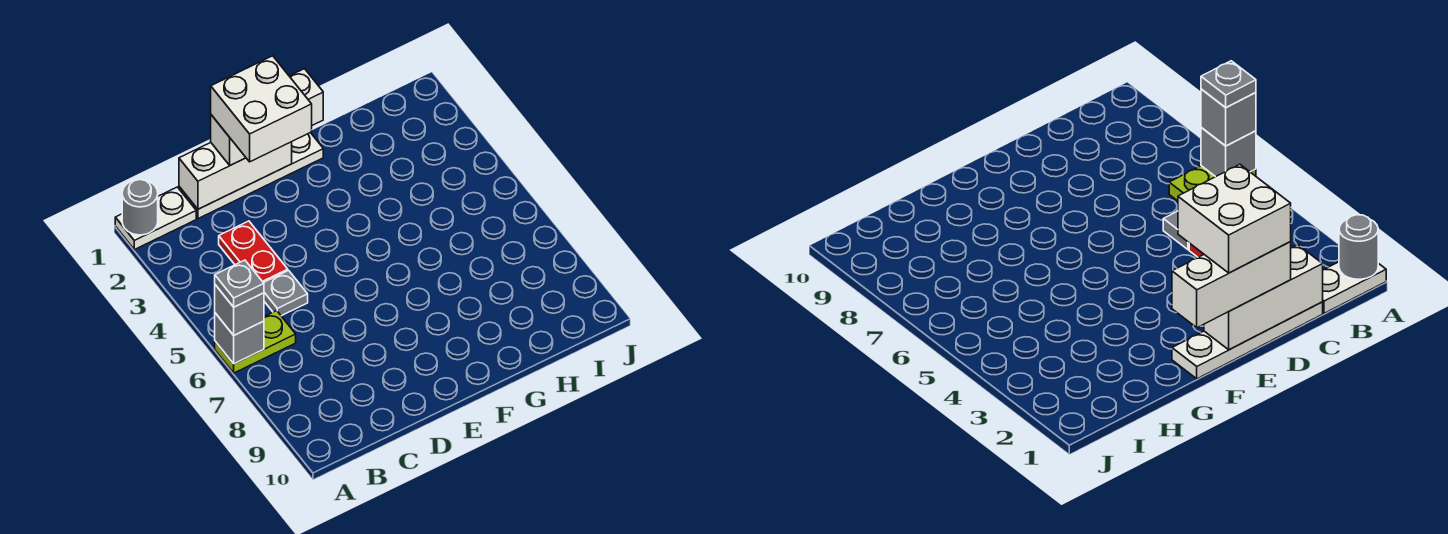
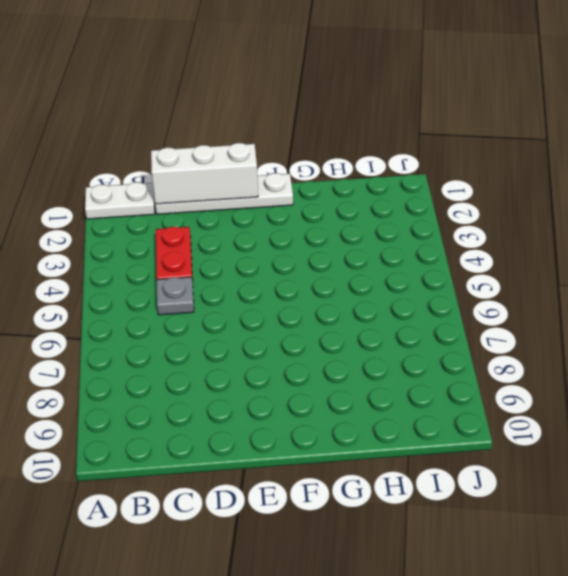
none -> lime 1x2 plate [215,311,296,373]
none -> grey 1x1 round brick [122,179,158,235]
none -> grey 1x1 brick [215,313,264,364]

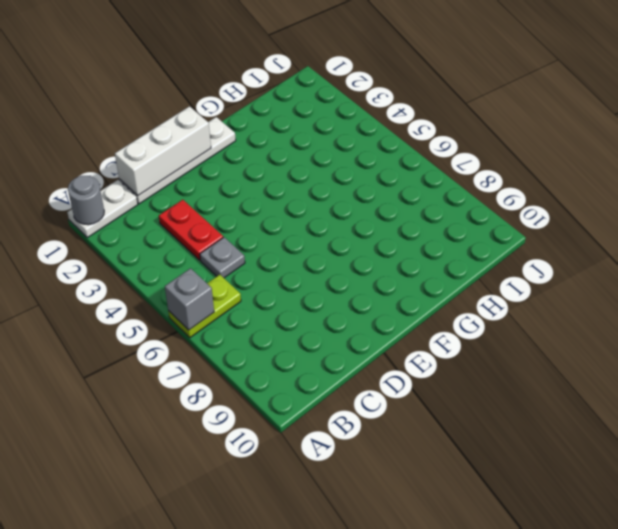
none -> grey 1x1 brick [215,285,264,335]
none -> white 1x3 brick [211,69,323,165]
none -> grey 1x1 plate [215,260,264,307]

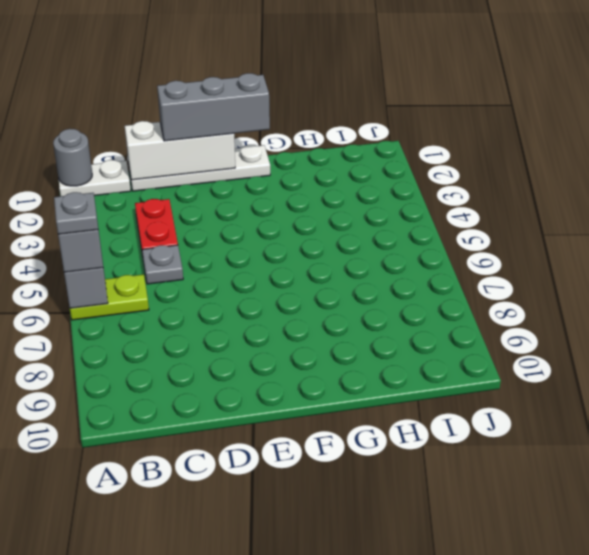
grey 1x3 brick [157,73,270,141] -> white 1x3 brick [211,69,323,165]
none -> white 2x2 brick [211,56,312,162]

